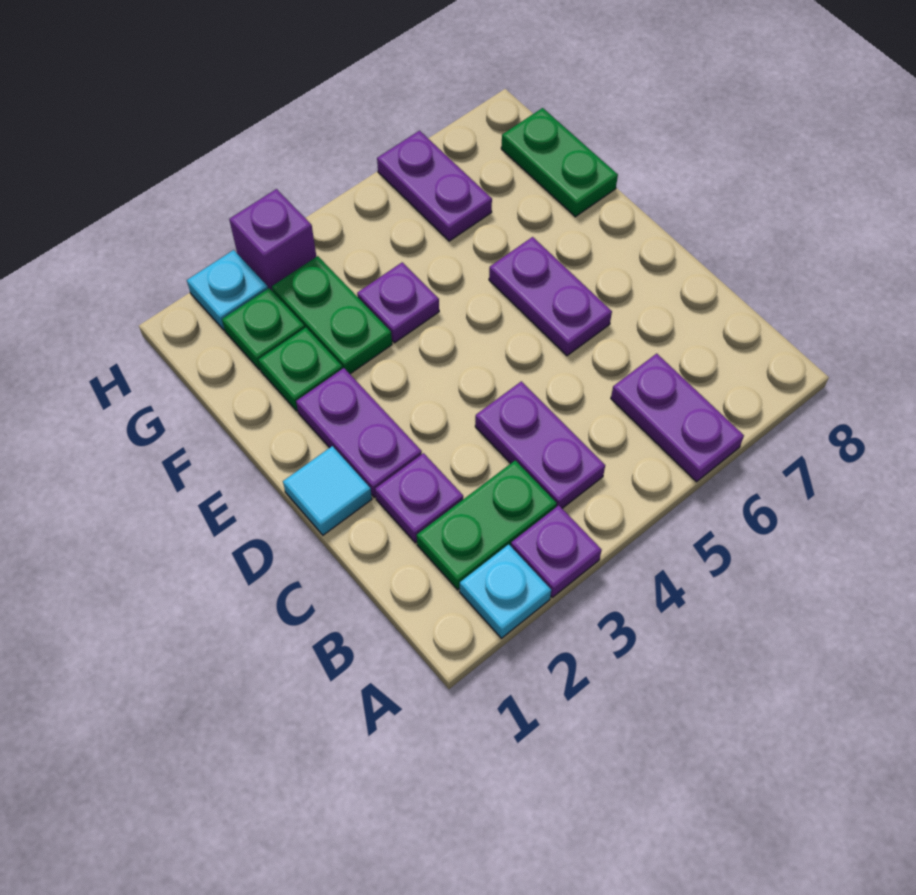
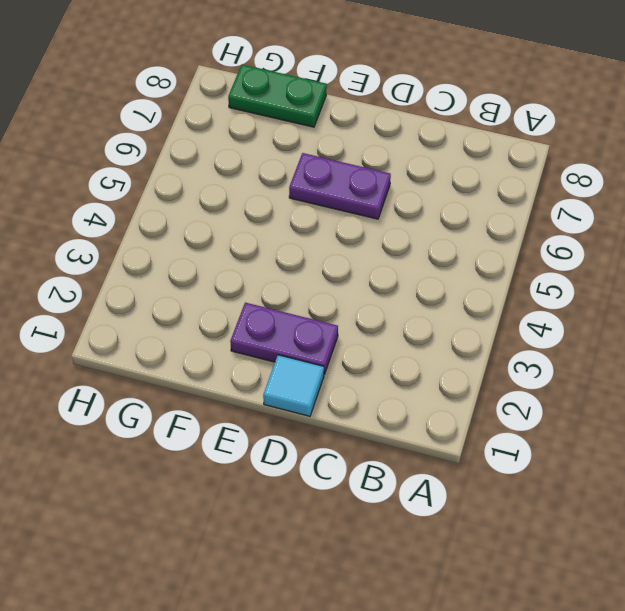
none -> cyan 1x1 plate [460,544,551,638]
none -> purple 1x1 plate [511,505,602,597]
none -> purple 1x2 plate [611,354,744,482]

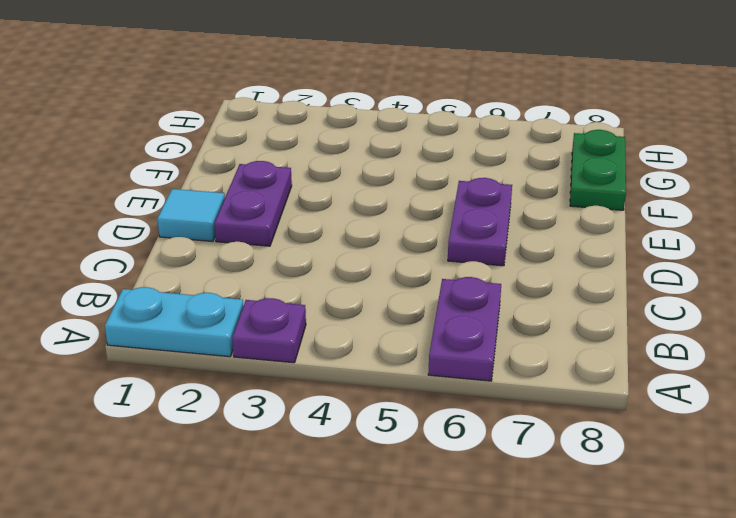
cyan 1x2 plate [105,287,243,357] -> cyan 1x1 plate [460,544,551,638]
none -> green 1x2 plate [417,460,557,590]
none -> purple 1x2 plate [475,381,605,508]
none -> purple 1x1 plate [375,453,463,543]

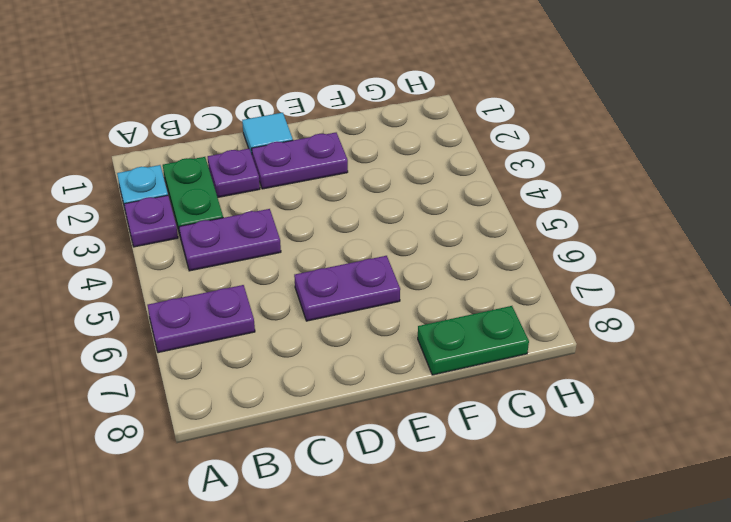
none -> green 1x1 plate [258,328,342,411]
none -> green 1x2 plate [272,256,392,374]
none -> purple 1x1 plate [357,262,439,343]

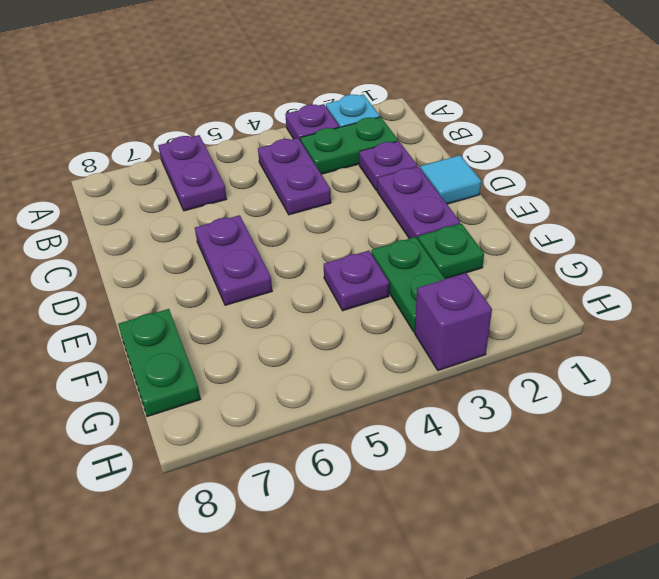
none -> green 1x1 plate [222,288,305,370]
none -> purple 1x2 plate [377,131,492,241]
none -> cyan 1x1 plate [187,250,268,330]

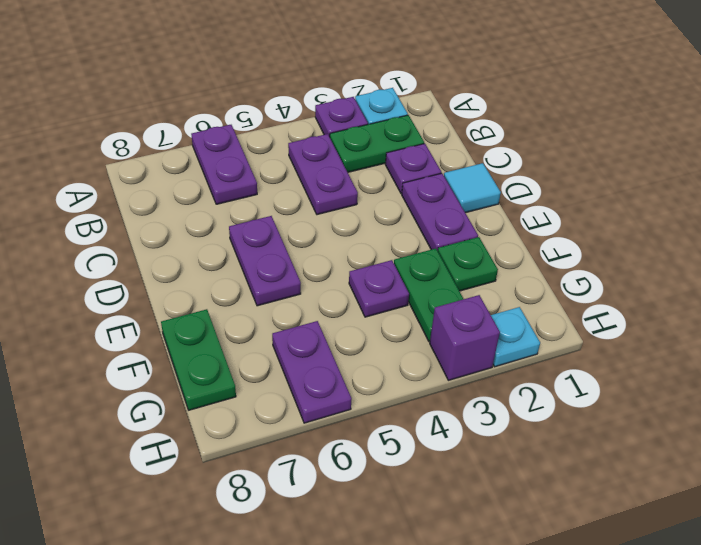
none -> green 1x1 plate [222,288,305,370]

